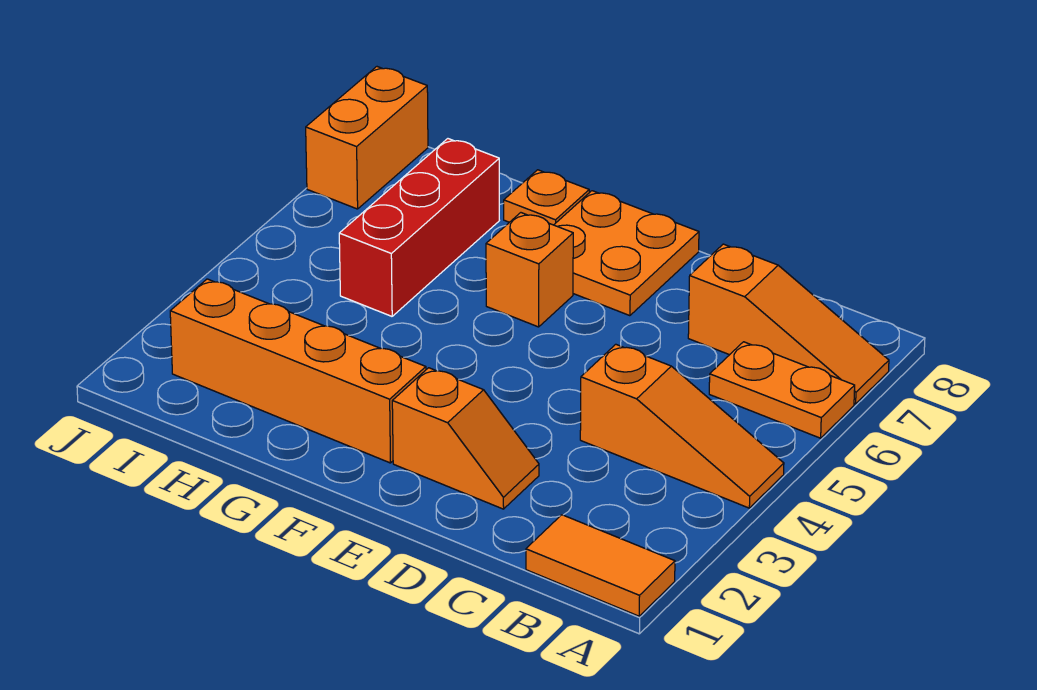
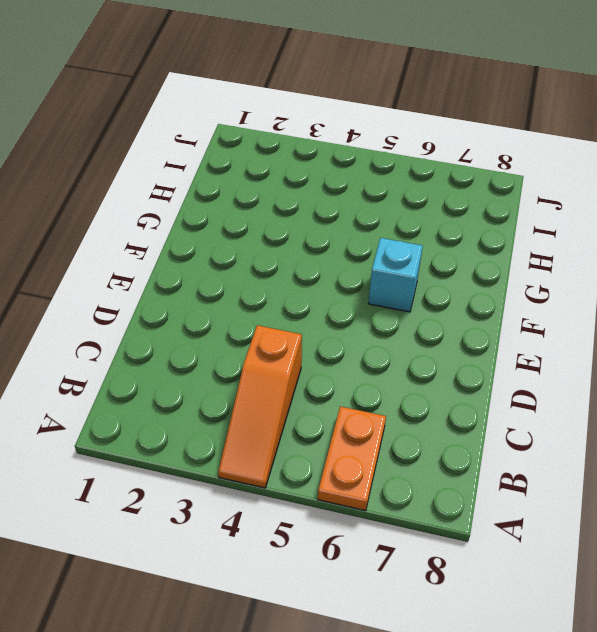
cyan 1x1 brick [368,238,423,312] -> orange 1x1 brick [486,213,573,327]
none -> orange 1x2 tile [526,515,675,616]
none -> orange 1x3 slope [688,244,889,404]

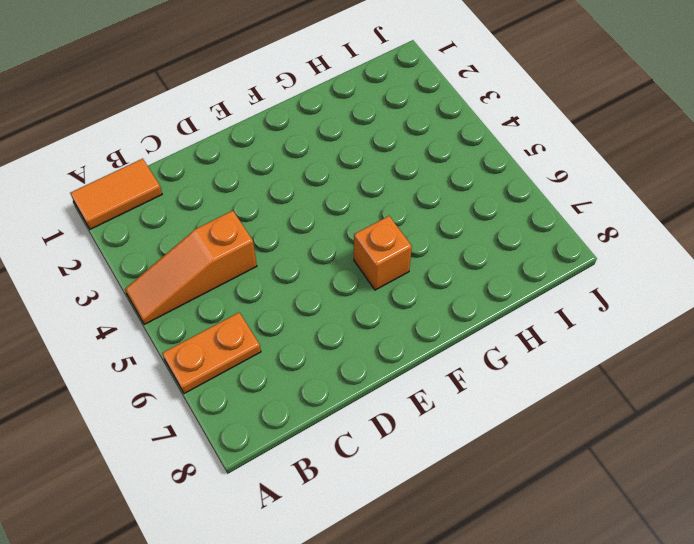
none -> orange 1x3 slope [688,244,889,404]
none -> orange 1x2 slope [392,368,539,509]

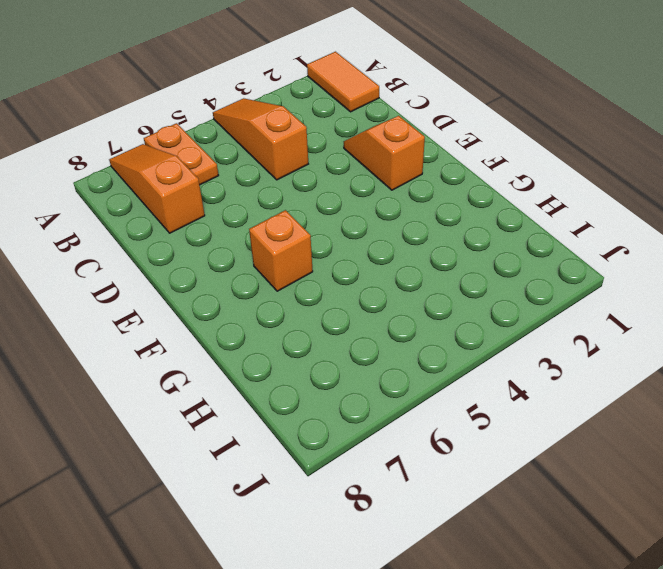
none -> orange 2x2 plate [554,191,699,316]
none -> orange 1x4 brick [170,279,426,463]

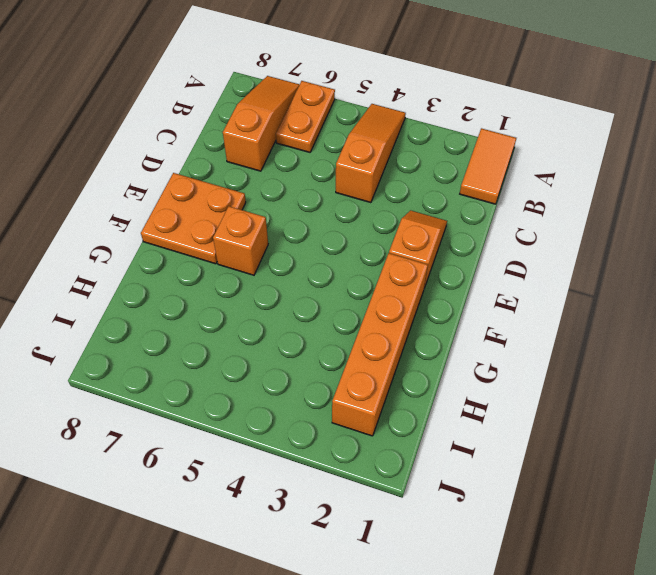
none -> orange 1x1 plate [504,170,589,225]
none -> red 1x3 brick [339,139,499,316]

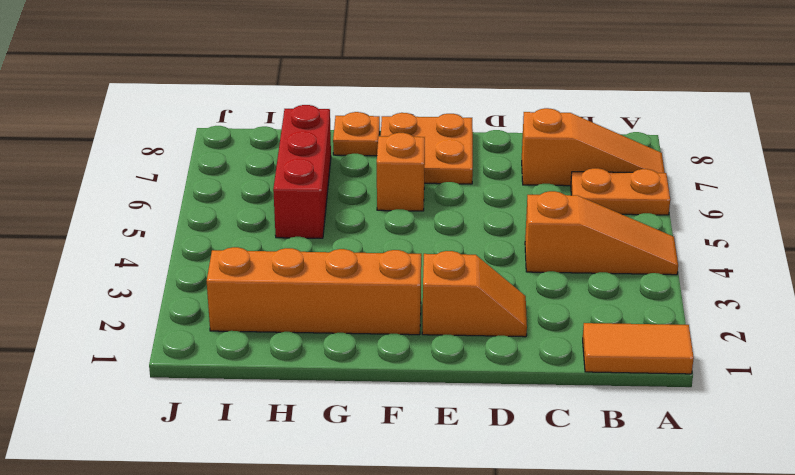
none -> orange 1x2 brick [306,67,428,209]

